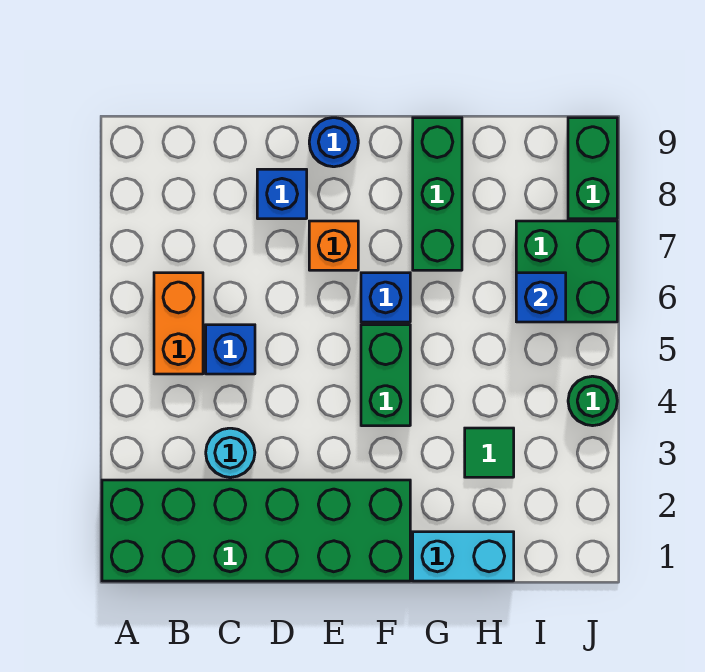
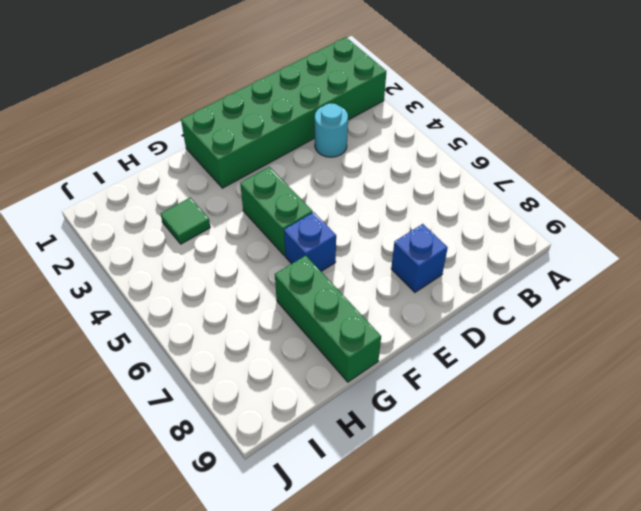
none -> orange 1x2 brick [154,273,203,374]
none -> blue 1x1 brick [206,325,255,374]
none -> orange 1x1 brick [309,221,358,270]

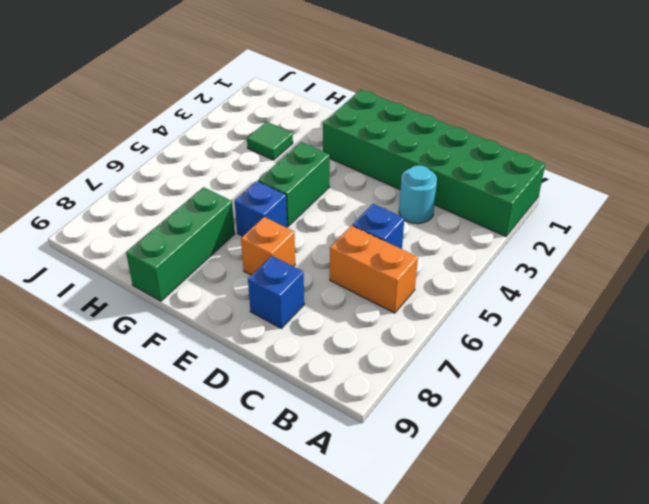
orange 1x2 brick [330,226,418,313] -> orange 1x2 brick turned to [154,273,203,374]
none -> blue 1x1 round brick [309,118,358,167]
none -> cyan 1x2 brick [413,532,514,581]
none -> green 2x2 brick [516,221,617,322]

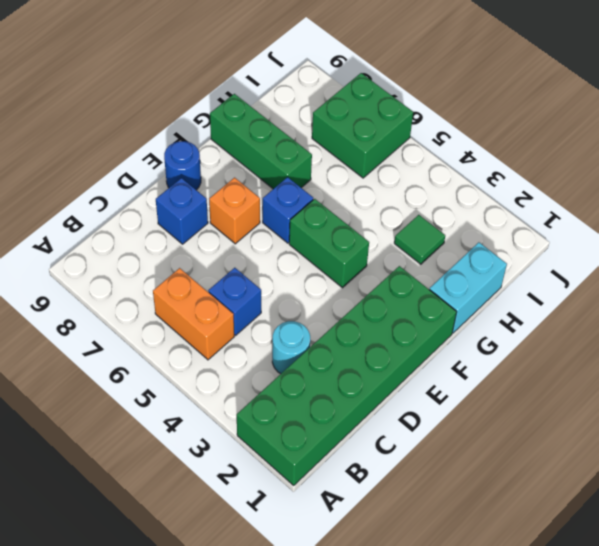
none -> green 1x1 round brick [568,376,617,426]
none -> green 1x2 brick [568,118,617,219]
none -> blue 1x1 brick [516,273,566,322]

